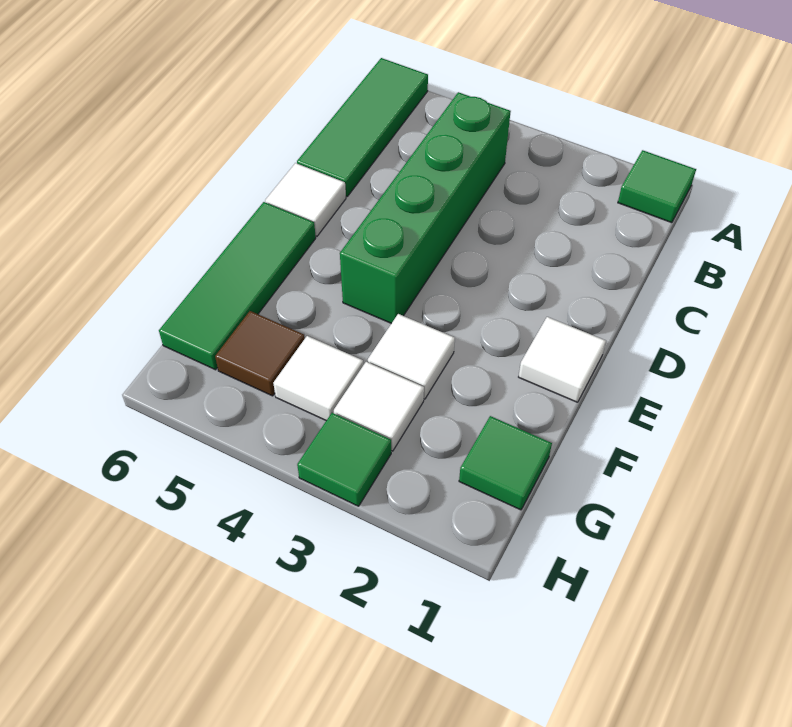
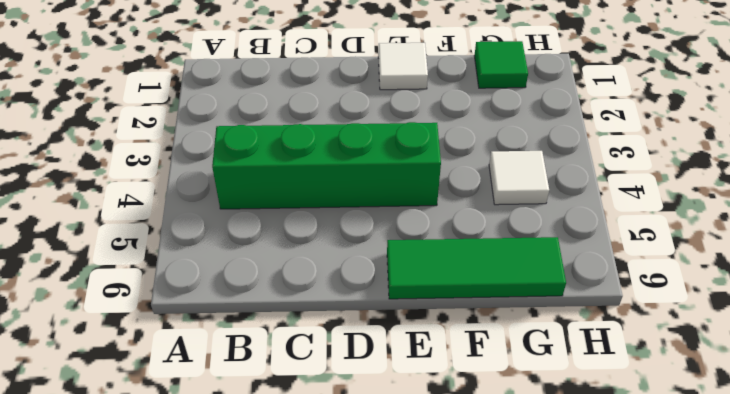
none -> green 1x1 tile [618,150,696,223]
none -> green 1x3 tile [297,58,428,197]
none -> white 1x1 tile [265,163,346,236]

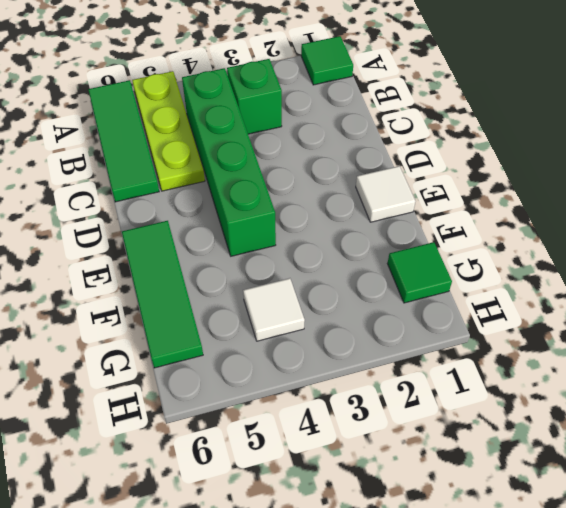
lime 1x3 plate [132,71,205,191] -> none
green 1x1 brick [227,59,282,134] -> none
none -> white 1x1 tile [265,163,346,236]
none -> white 1x1 tile [368,314,455,399]
none -> white 1x1 tile [334,362,424,451]

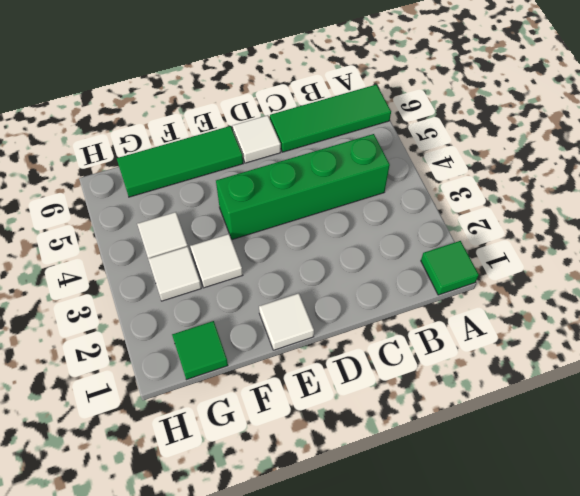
none -> brown 1x1 tile [215,311,305,396]
none -> green 1x1 tile [297,413,391,506]

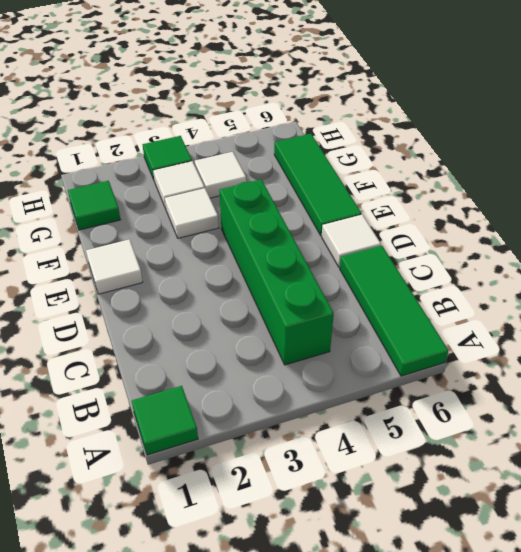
none -> brown 1x1 tile [215,311,305,396]

